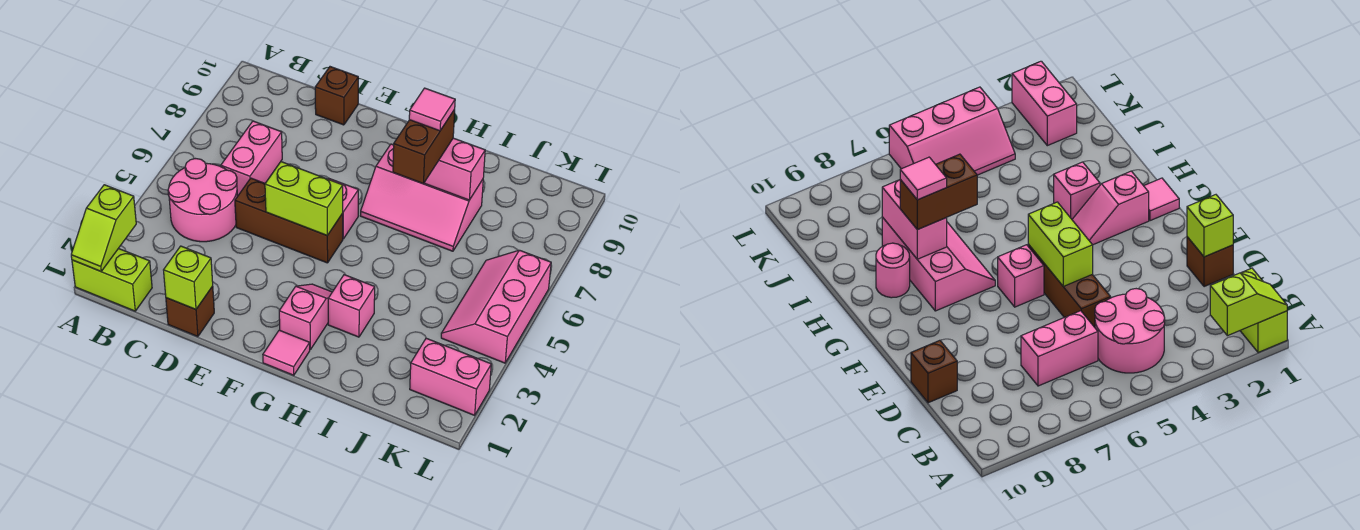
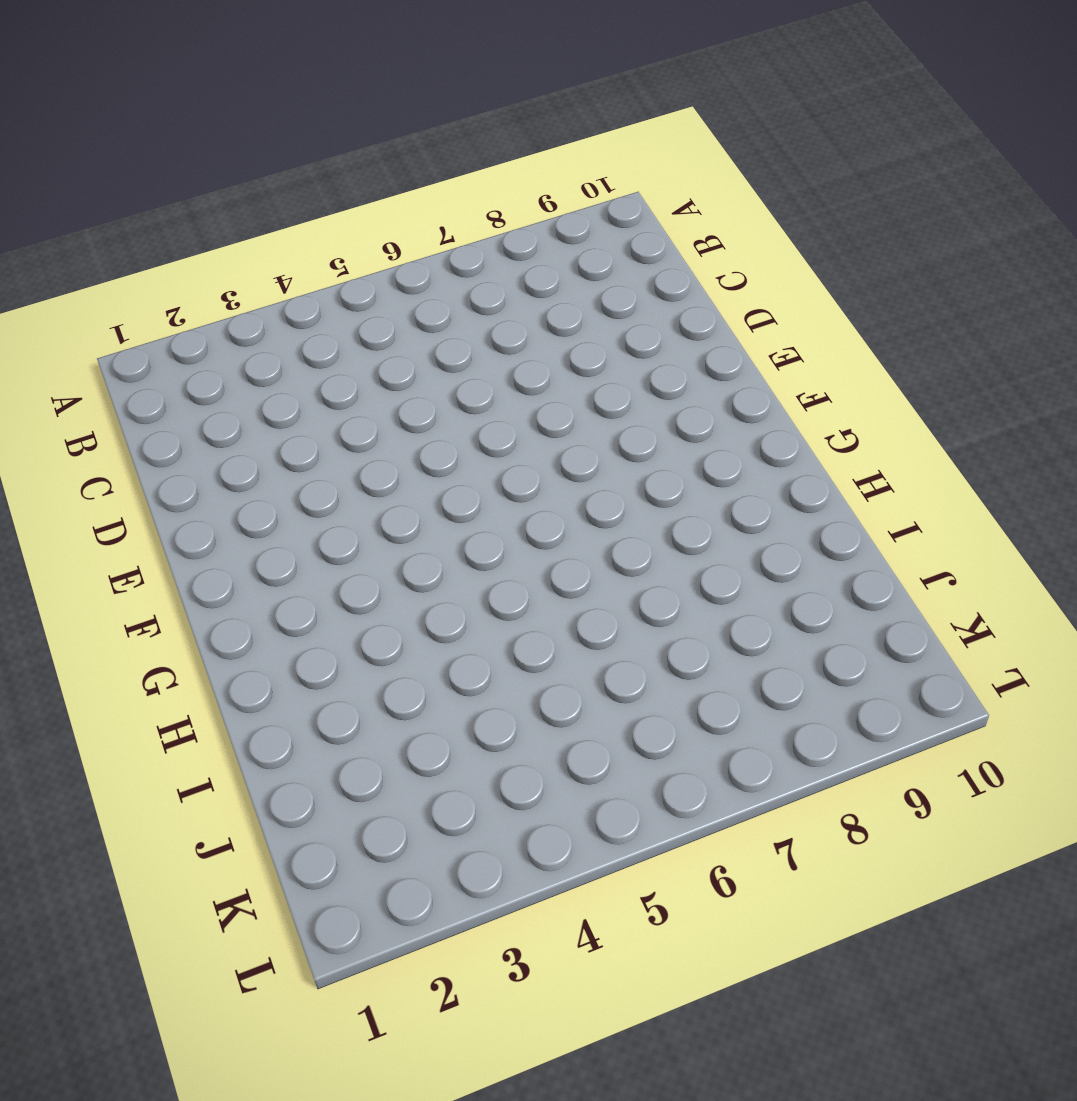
none -> lime 1x2 brick [72,248,152,311]
none -> pink 2x2 round brick [168,159,237,242]
none -> pink 1x2 brick [221,121,282,196]

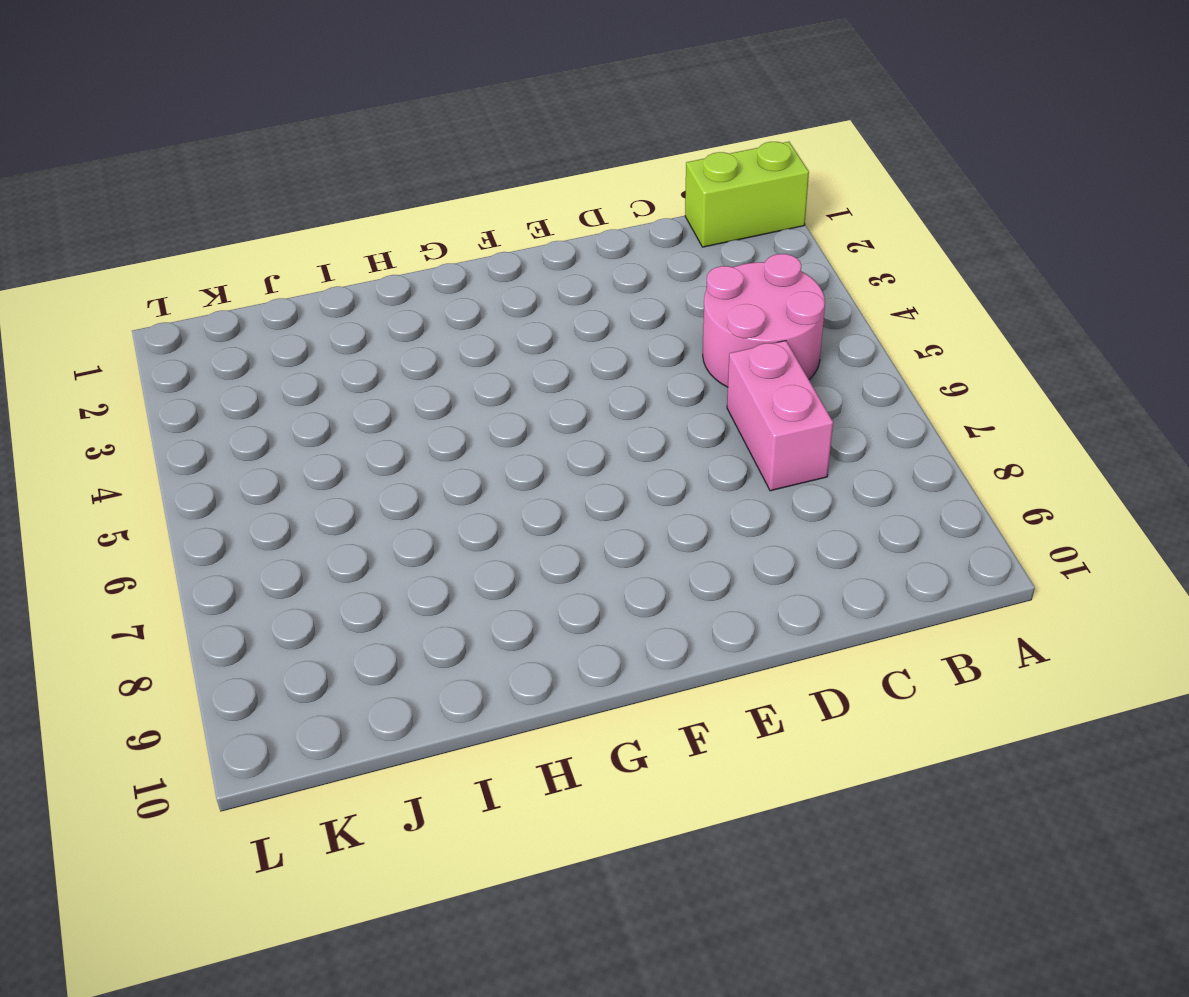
none -> brown 1x1 brick [166,286,214,337]
none -> brown 1x3 brick [235,178,343,263]
none -> brown 1x1 brick [315,67,358,125]

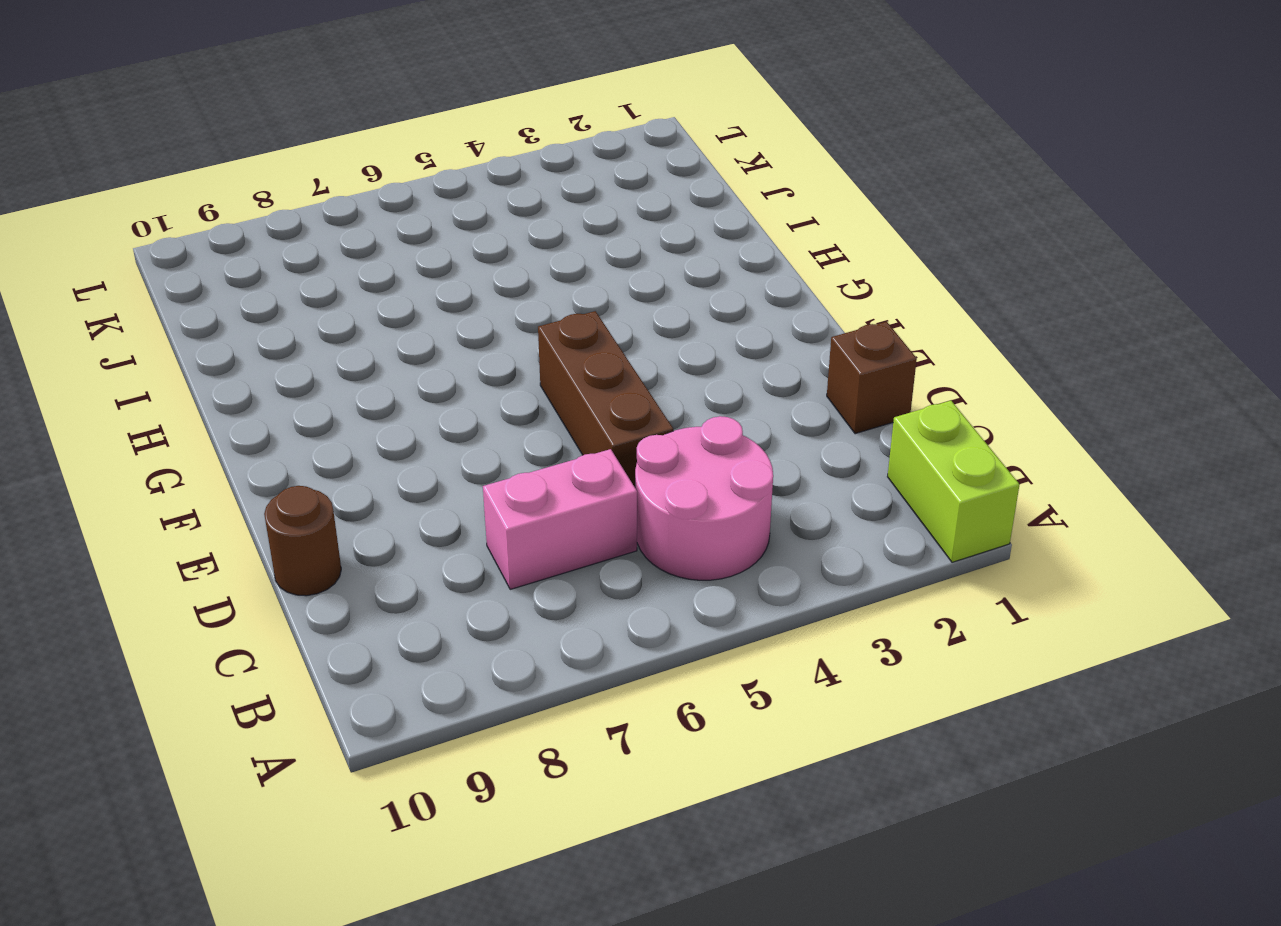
brown 1x1 round brick [264,486,341,596] -> brown 1x1 brick [315,67,358,125]
none -> pink 1x1 brick [328,179,358,239]
none -> pink 1x1 tile [263,330,310,375]
none -> pink 1x2 slope [279,284,332,350]

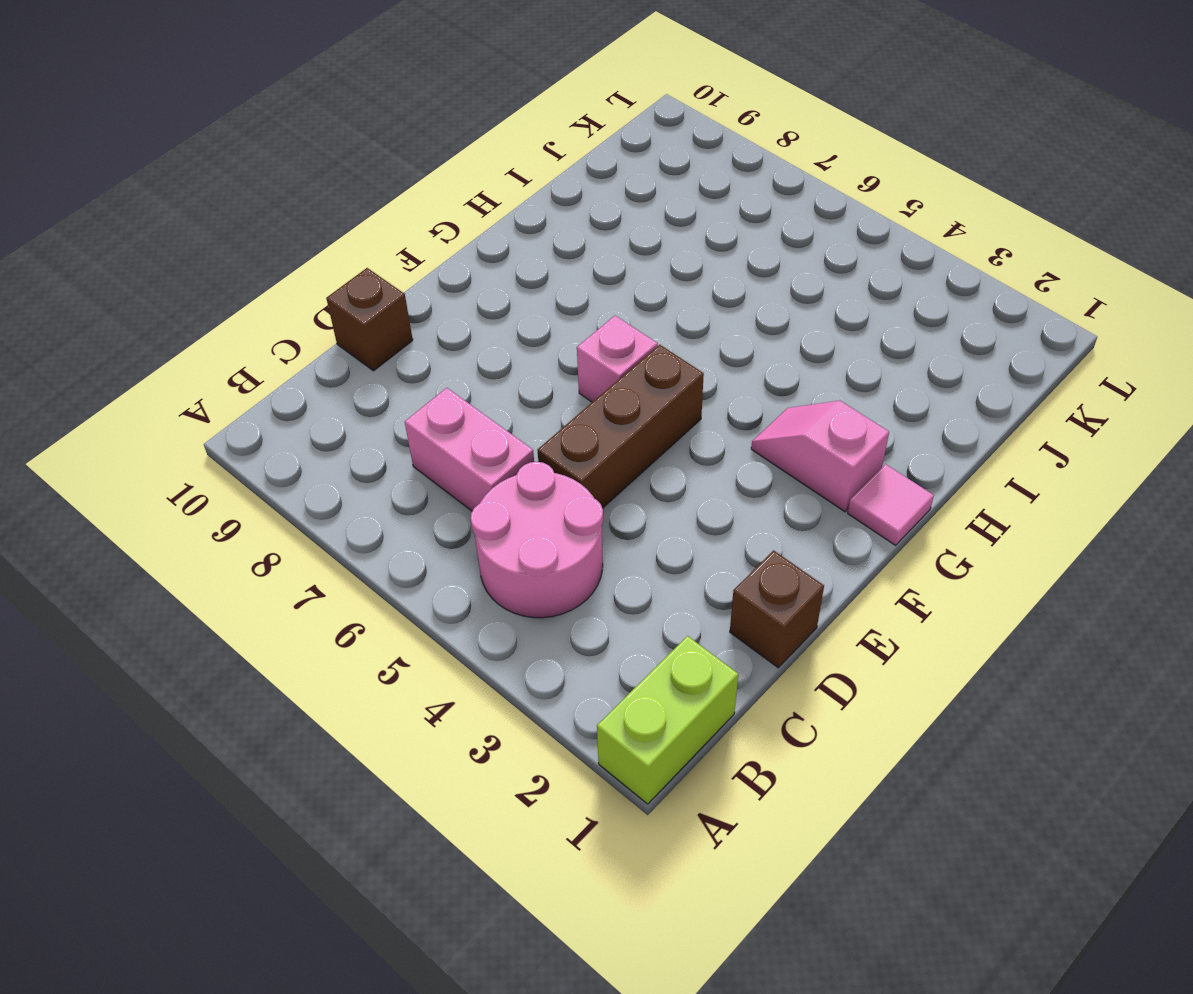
none -> pink 2x3 slope [360,144,483,251]
none -> pink 1x1 brick [328,275,375,337]
none -> pink 1x1 round brick [876,243,910,298]

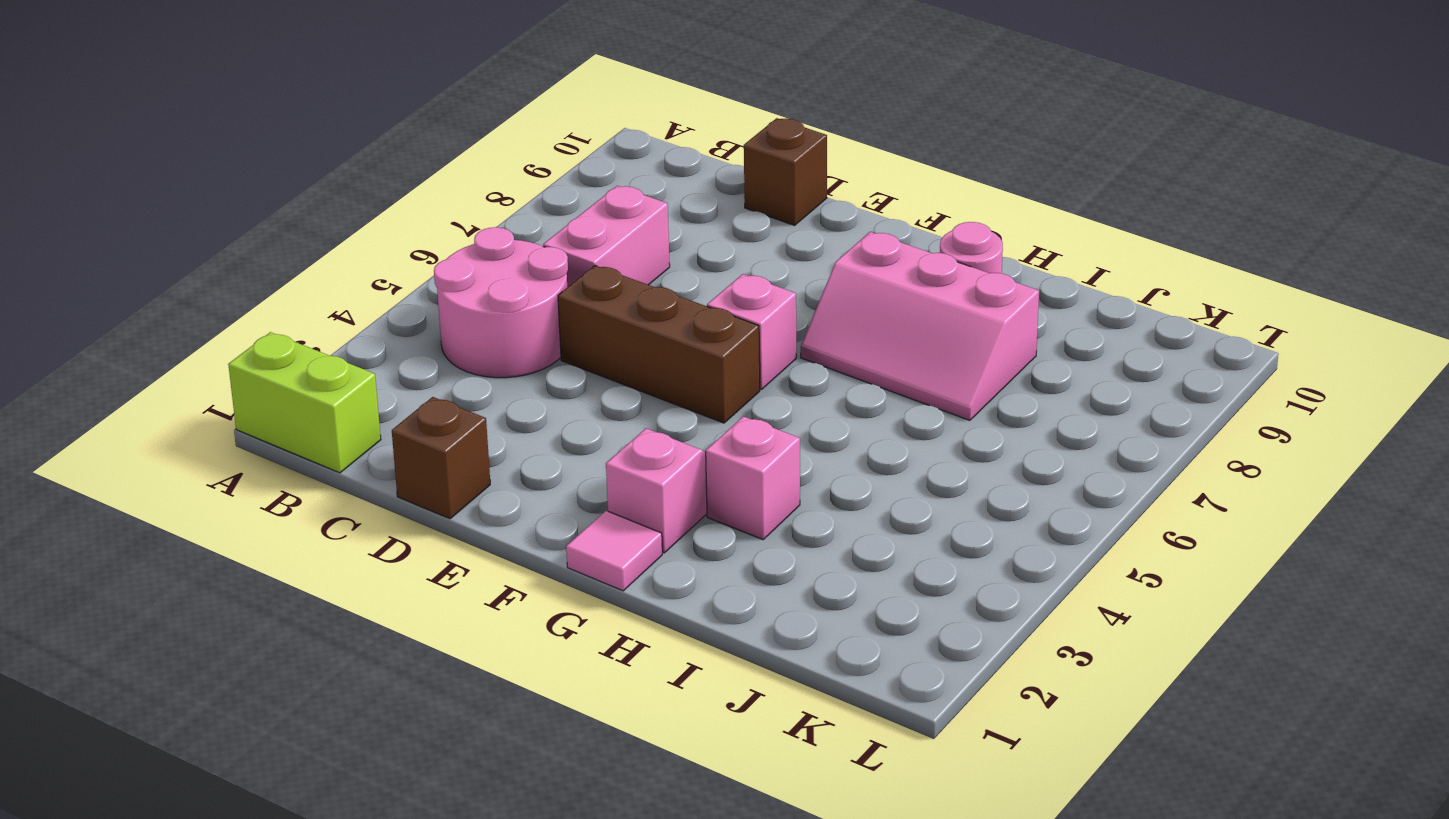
none -> pink 1x2 brick [410,338,491,415]
none -> pink 2x3 slope [441,250,551,363]
none -> lime 1x2 slope [71,185,136,271]

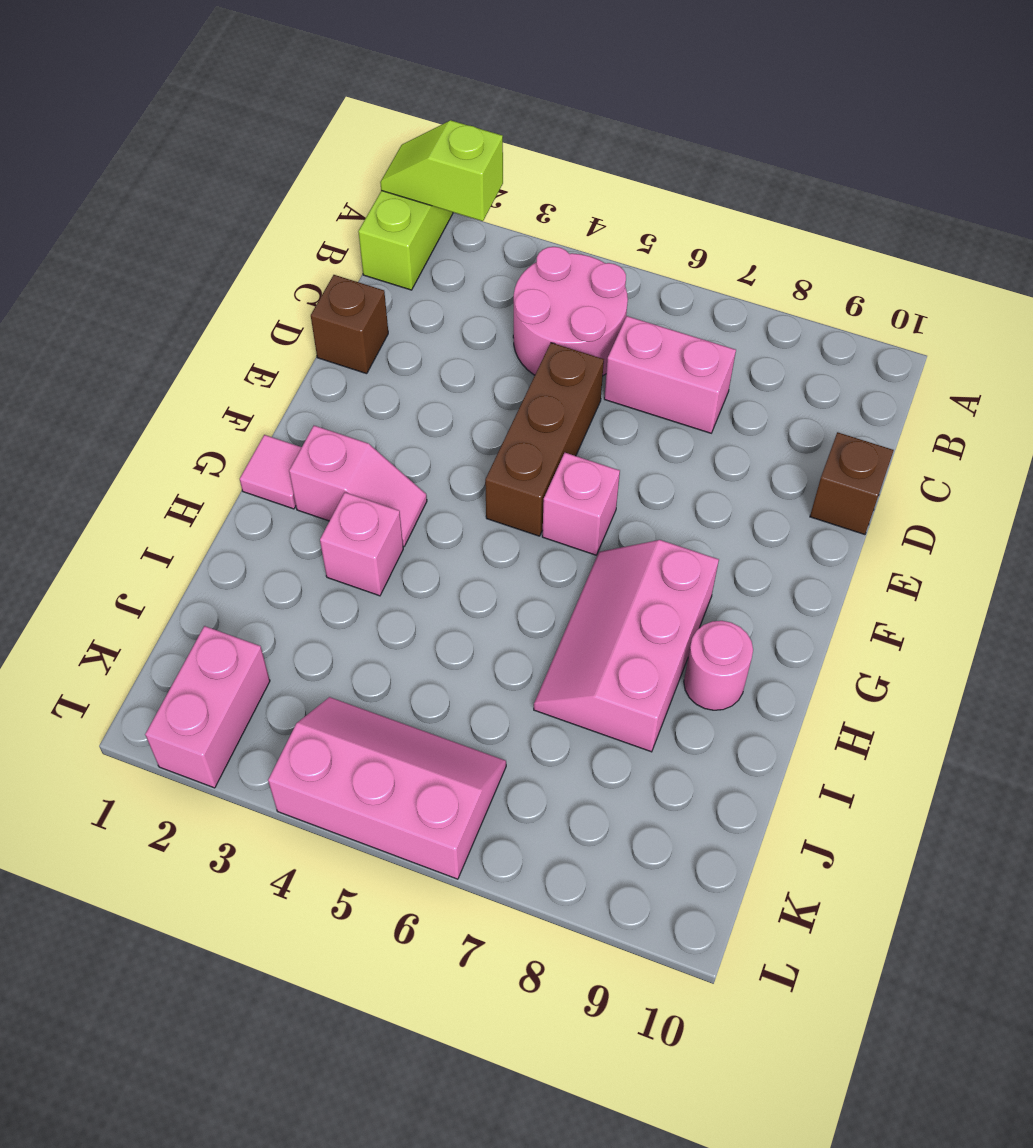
none -> lime 1x1 brick [164,246,213,309]
none -> lime 1x2 brick [265,162,343,235]
none -> pink 1x2 brick [424,138,485,200]

